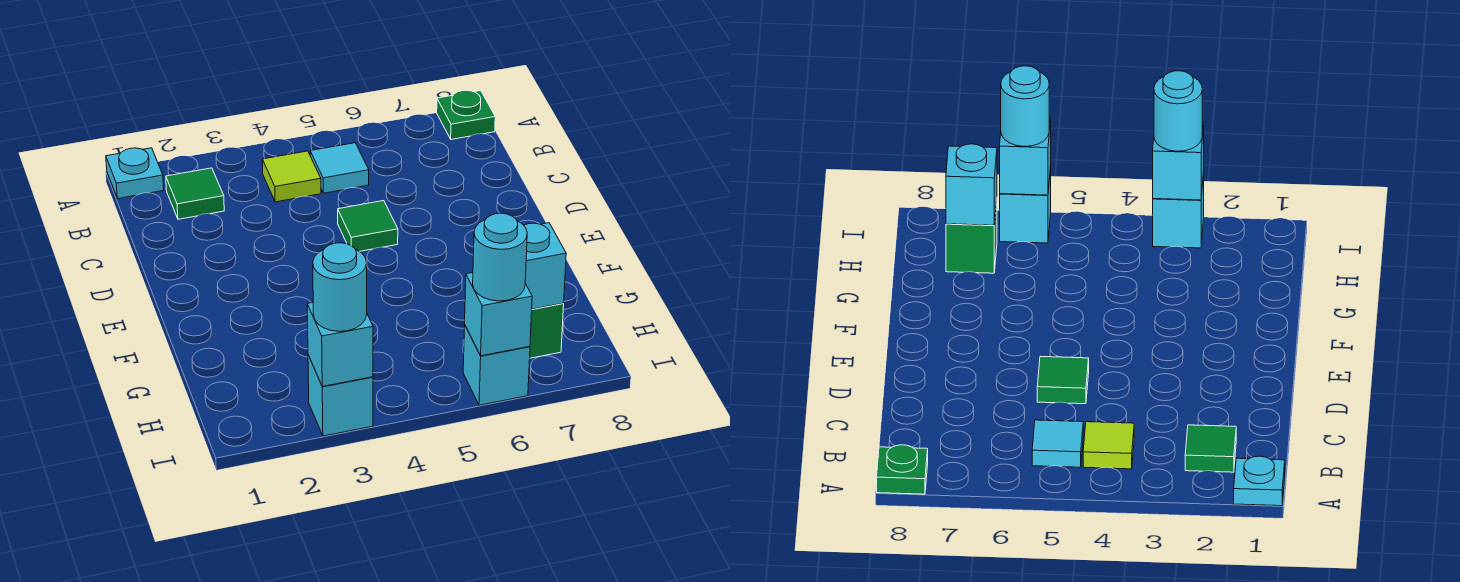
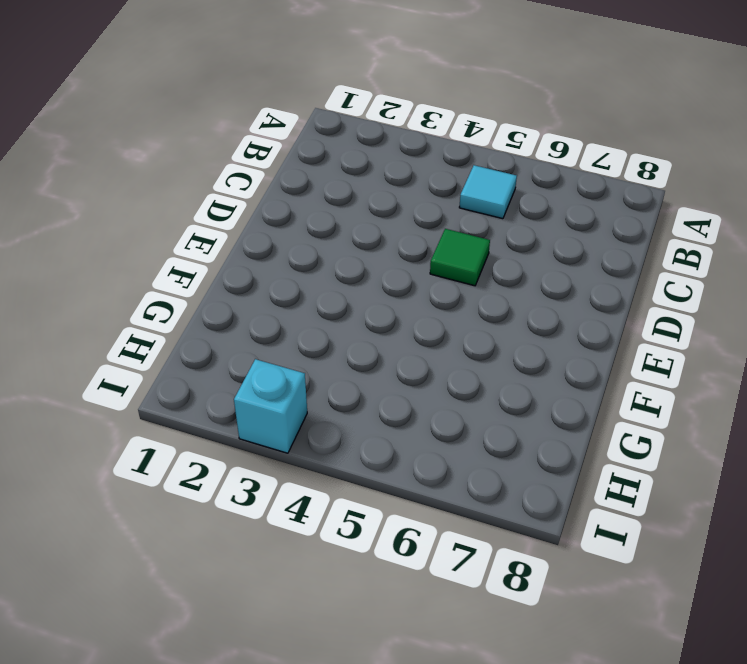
none -> cyan 1x1 plate [106,148,164,199]
none -> green 1x1 plate [437,90,495,139]
none -> green 1x1 tile [166,168,224,219]

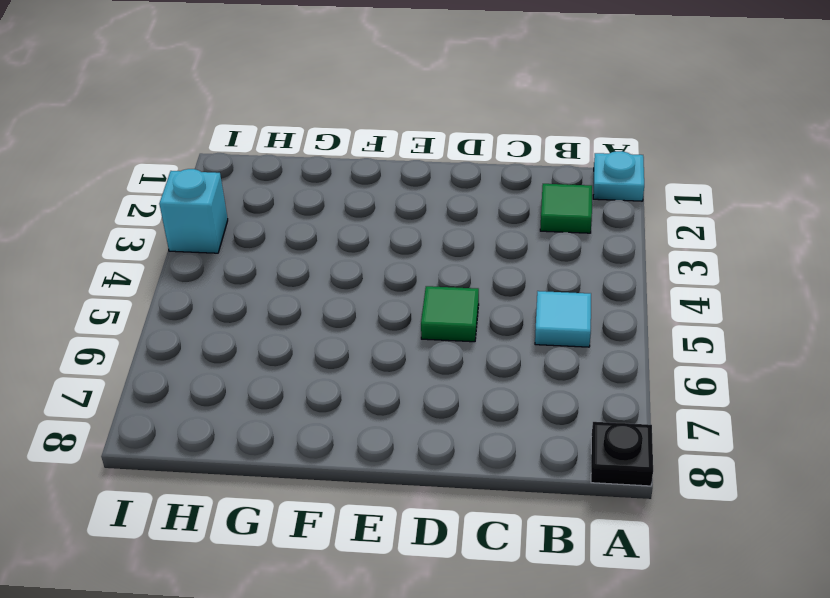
black 1x1 plate [591,422,653,486] -> green 1x1 plate [437,90,495,139]
none -> lime 1x1 tile [262,151,321,202]
none -> green 1x1 brick [530,303,564,358]
none -> cyan 1x1 brick [463,326,530,405]

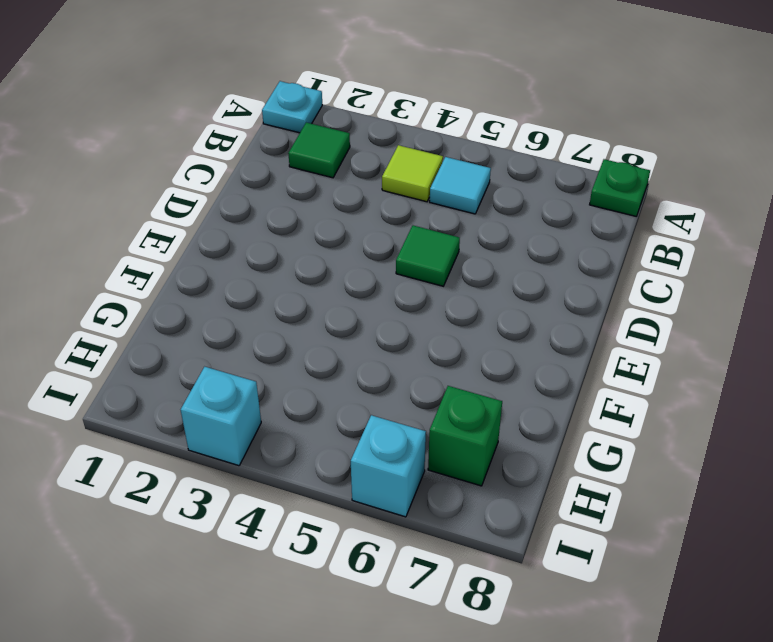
none -> cyan 1x1 brick [524,223,566,309]
none -> cyan 1x1 brick [307,303,373,387]
none -> cyan 1x1 brick [465,273,532,356]

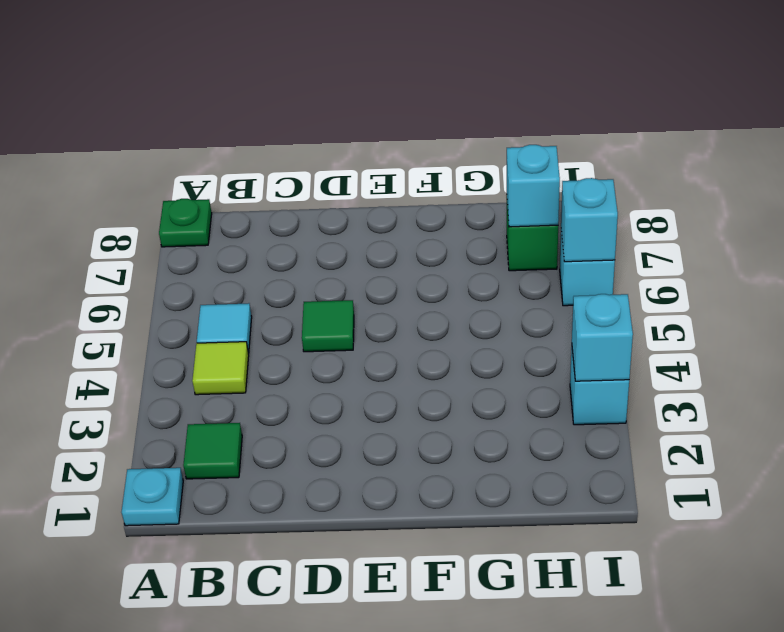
none -> cyan 1x1 round brick [313,243,367,331]
none -> cyan 1x1 round brick [473,213,527,301]

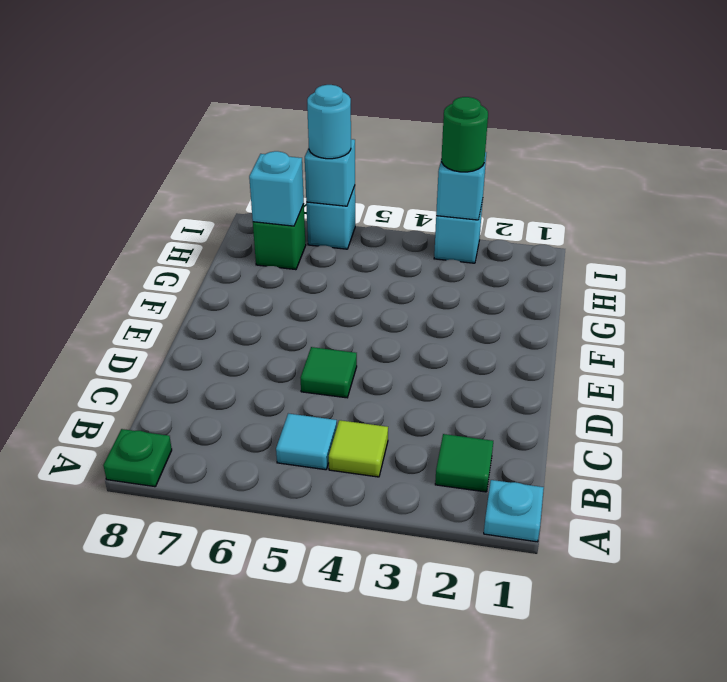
green 1x1 round brick [441,97,488,172] -> cyan 1x1 round brick [313,243,367,331]

